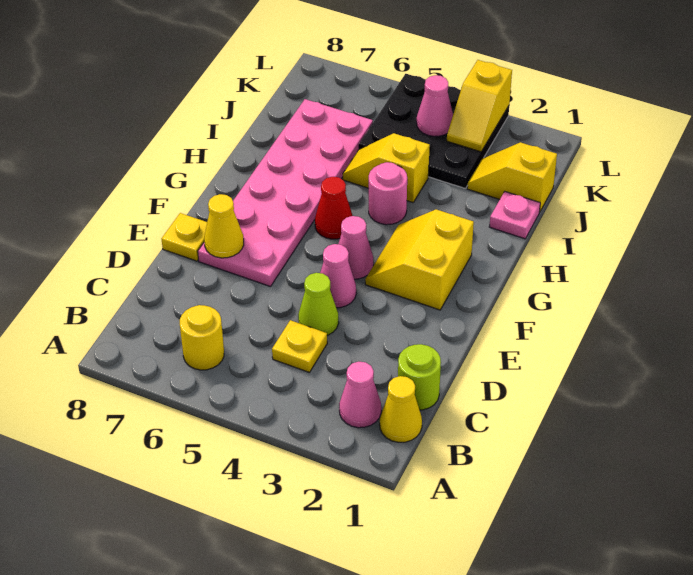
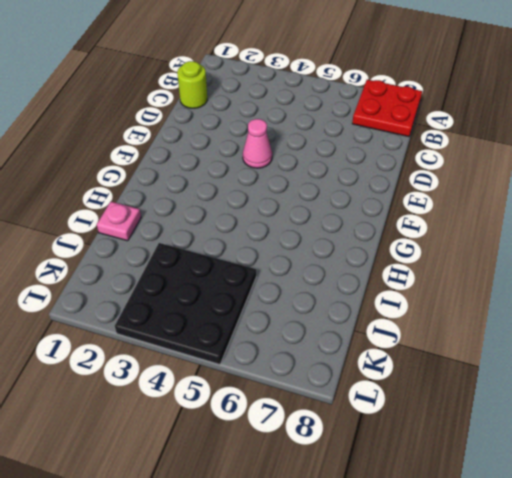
red 2x2 plate [352,80,422,137] -> none
none -> yellow 1x1 cone [380,376,422,442]
none -> pink 1x1 cone [339,362,381,428]
none -> yellow 1x1 round brick [180,305,224,370]

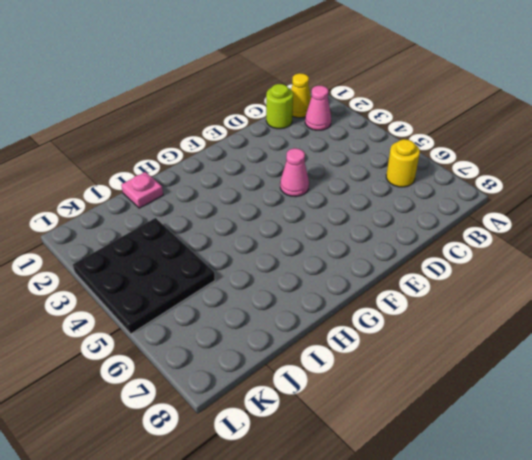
none -> yellow 1x1 plate [272,320,327,373]
none -> lime 1x1 cone [298,273,339,335]
none -> pink 2x6 plate [198,99,373,287]

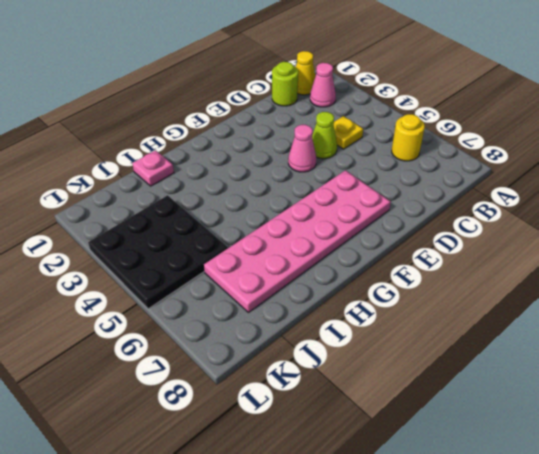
none -> yellow 1x1 plate [162,213,207,261]
none -> yellow 2x2 slope [365,209,474,310]
none -> pink 1x1 cone [339,216,373,279]

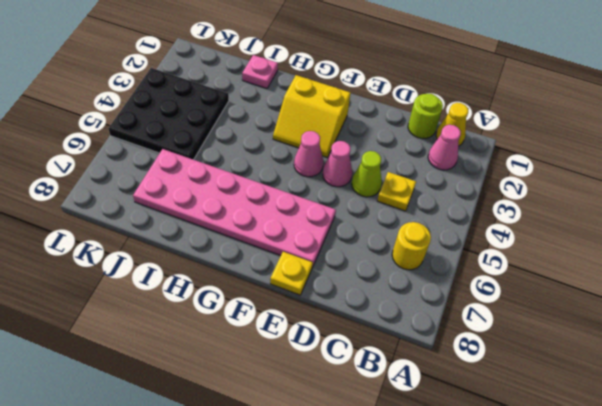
none -> red 1x1 cone [315,177,353,239]
none -> pink 1x1 round brick [369,162,407,225]
none -> yellow 1x2 slope [343,133,430,202]

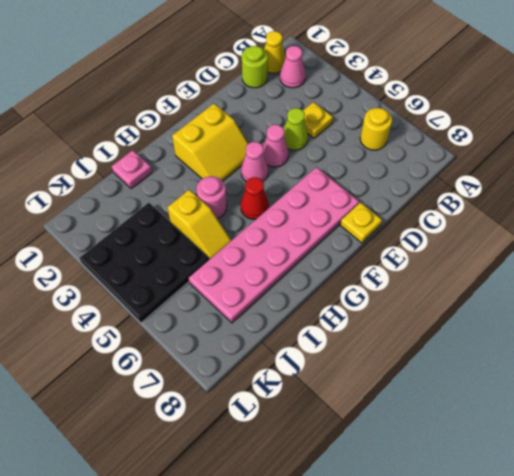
none -> yellow 1x2 slope [467,142,557,212]
none -> yellow 1x1 cone [204,194,244,258]
none -> yellow 1x2 slope [447,60,512,152]

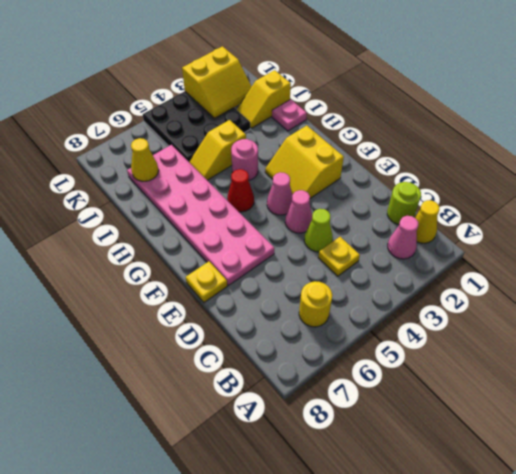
yellow 1x1 cone [131,138,159,181] -> yellow 1x1 cone moved to [204,194,244,258]
yellow 2x2 slope [182,46,252,118] -> yellow 1x2 slope [447,60,512,152]
none -> pink 1x1 cone [417,75,453,136]

